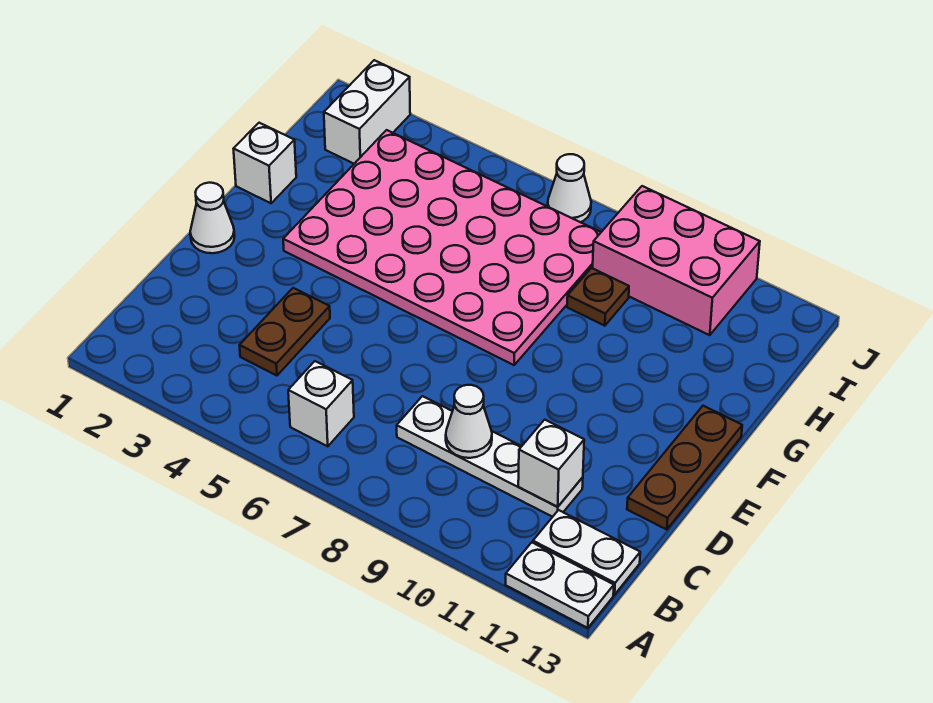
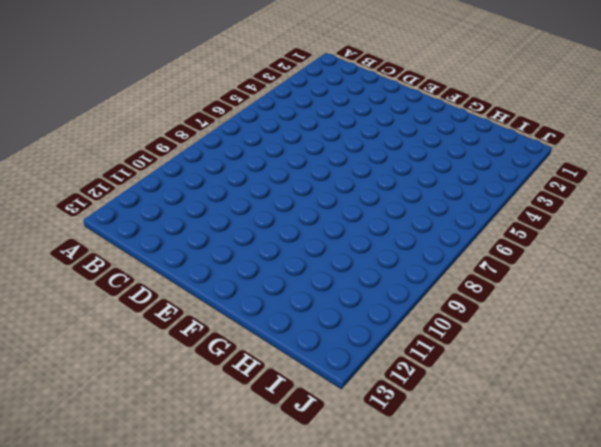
none -> white 1x2 plate [506,542,614,628]
none -> white 1x1 brick [288,361,354,446]
none -> white 1x2 plate [533,510,640,595]

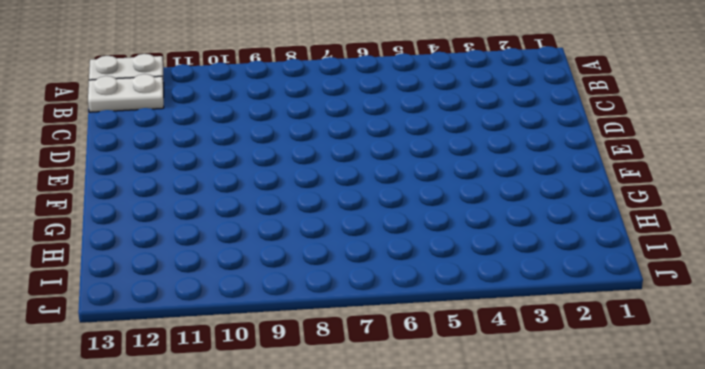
none -> white 1x1 brick [288,361,354,446]
none -> brown 1x2 plate [240,288,330,376]
none -> white 1x4 plate [397,396,583,517]

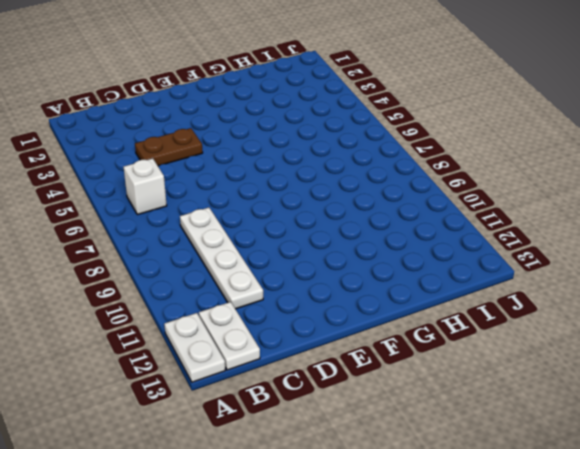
none -> brown 1x3 plate [627,406,742,530]
none -> white 1x1 cone [190,183,235,253]
none -> pink 4x6 plate [283,130,601,365]

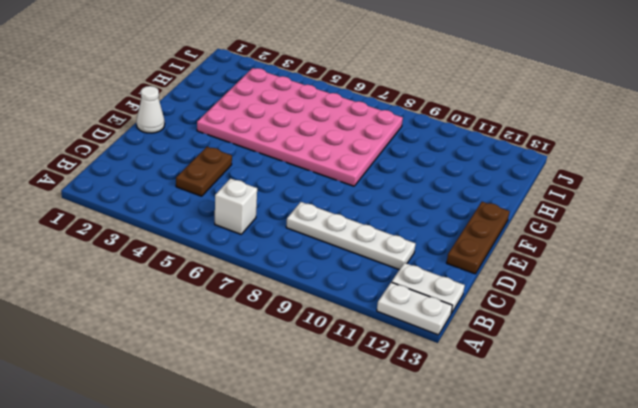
none -> white 1x1 brick [234,123,296,203]
none -> brown 1x1 plate [567,268,629,326]
none -> white 1x2 brick [324,60,410,164]

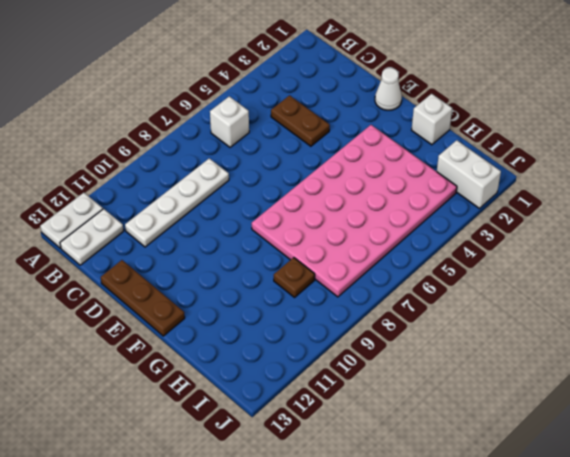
none -> pink 2x3 brick [593,186,760,335]
none -> white 1x1 cone [548,154,591,222]
none -> white 1x1 cone [446,385,492,458]

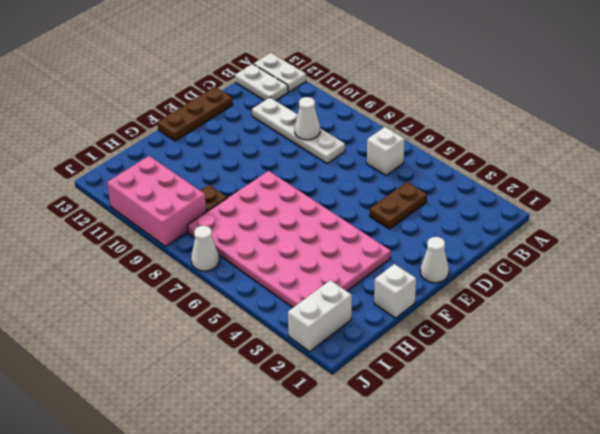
none -> white 1x1 brick [518,420,584,507]

